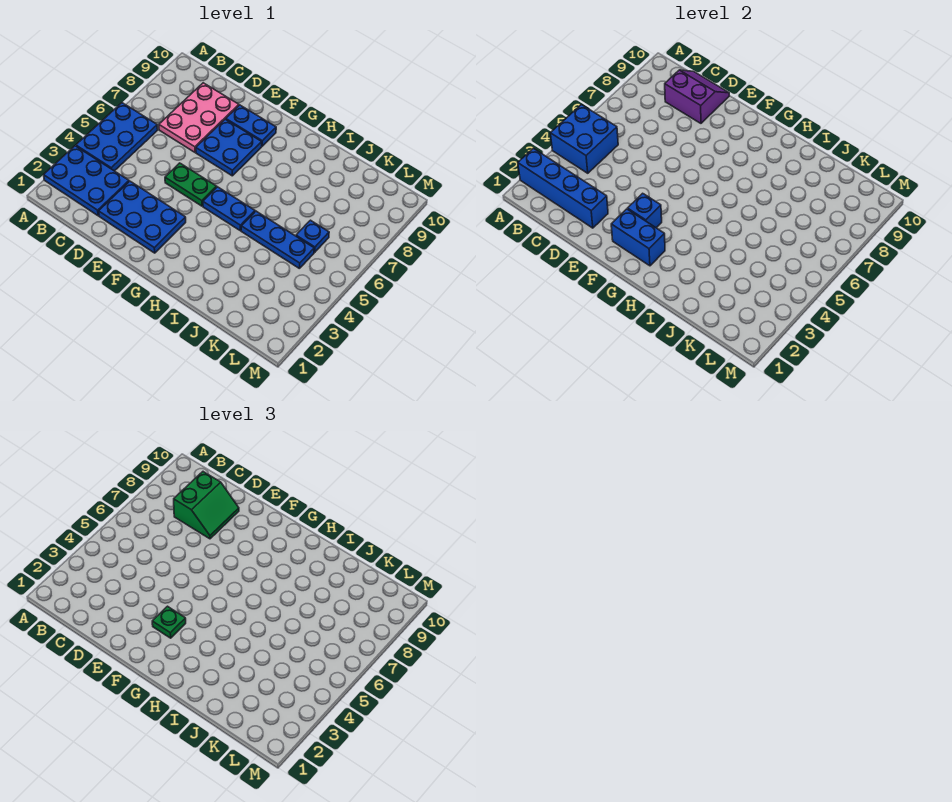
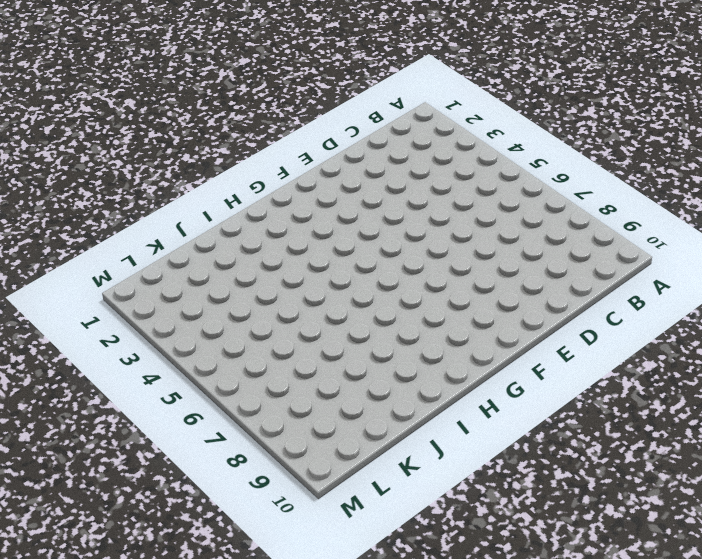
none -> blue 2x3 plate [44,146,129,216]
none -> blue 2x3 plate [76,103,158,171]
none -> pink 2x3 plate [159,83,239,152]

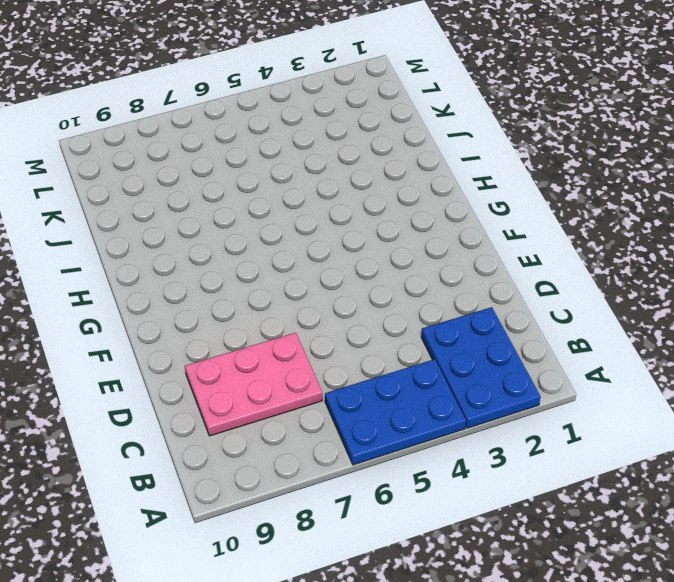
none -> blue 2x3 plate [99,181,186,253]
none -> green 1x2 plate [165,163,217,206]
none -> blue 2x2 plate [196,119,262,176]

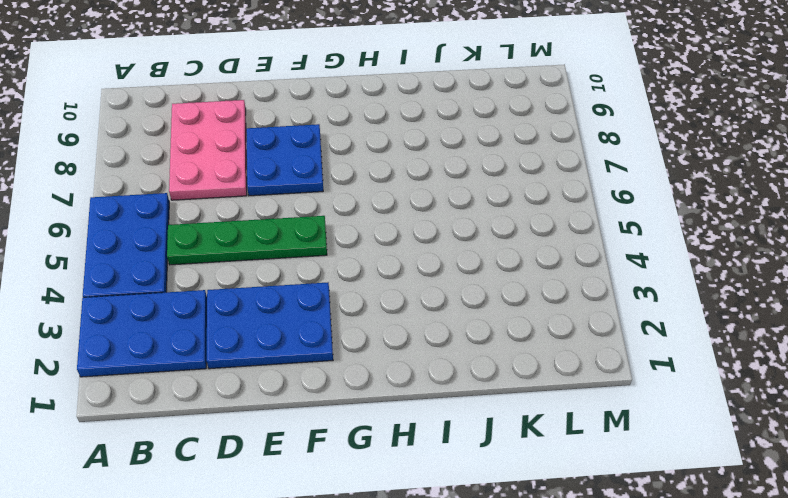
green 1x4 plate [167,216,327,265] -> green 1x2 plate [165,163,217,206]
none -> blue 1x2 plate [226,105,276,146]
none -> blue 1x2 plate [203,187,255,231]
none -> blue 1x3 plate [241,211,314,269]

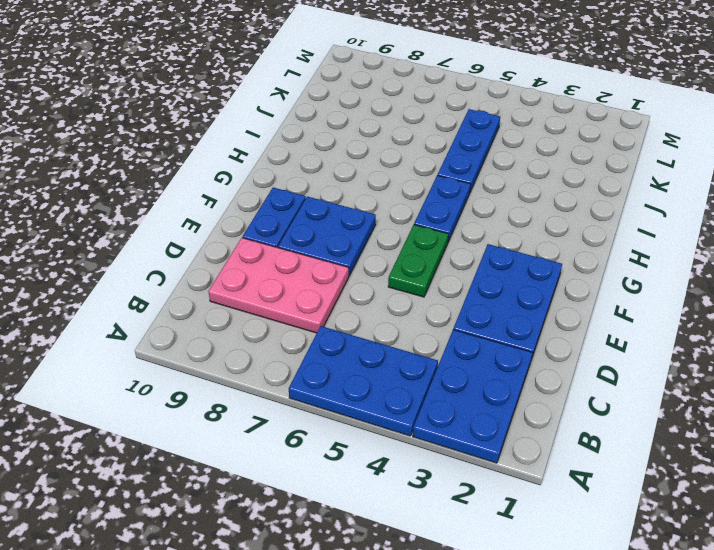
none -> blue 1x1 plate [296,220,329,252]
none -> blue 1x4 brick [518,148,608,228]
none -> blue 2x2 brick [550,105,618,173]

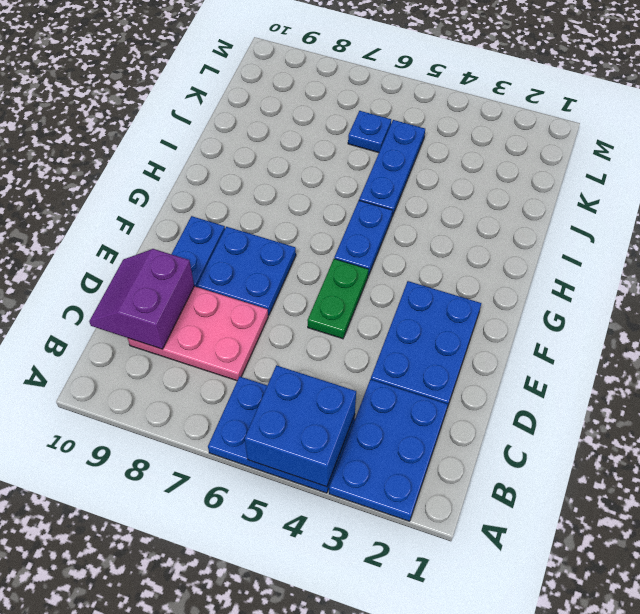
none -> blue 1x4 brick [518,148,608,228]
none -> blue 1x2 brick [611,209,665,266]
none -> blue 1x1 brick [628,193,662,228]

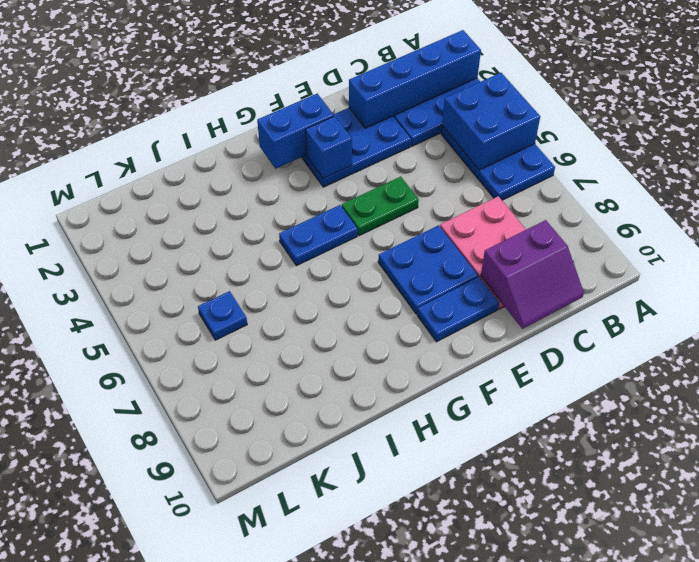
none -> blue 1x3 plate [241,211,314,269]
none -> green 2x2 slope [174,472,239,539]
none -> green 1x1 plate [152,606,186,638]

